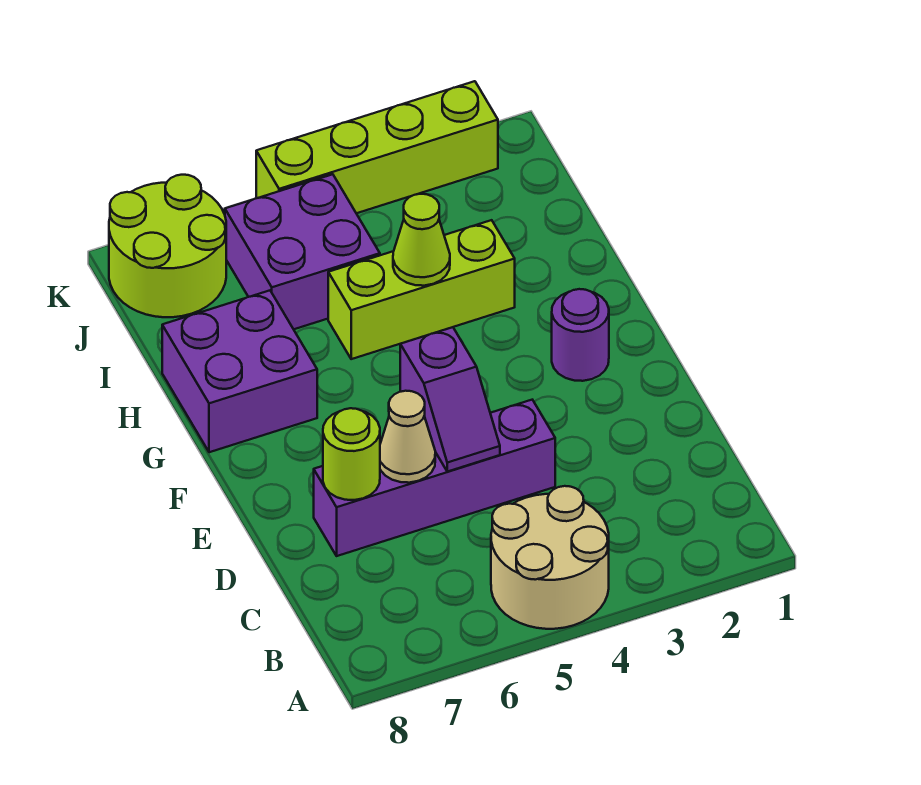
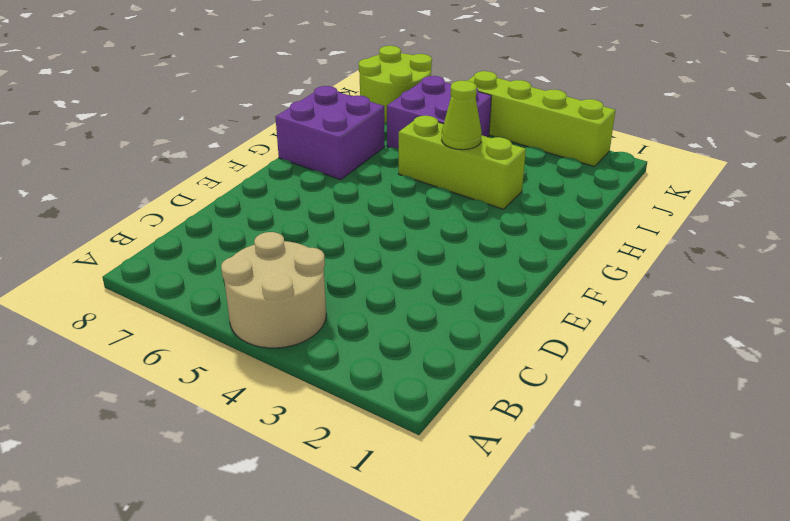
none -> purple 1x4 brick [314,400,555,556]
none -> purple 1x1 round brick [552,289,609,381]
none -> purple 1x2 slope [400,327,500,472]

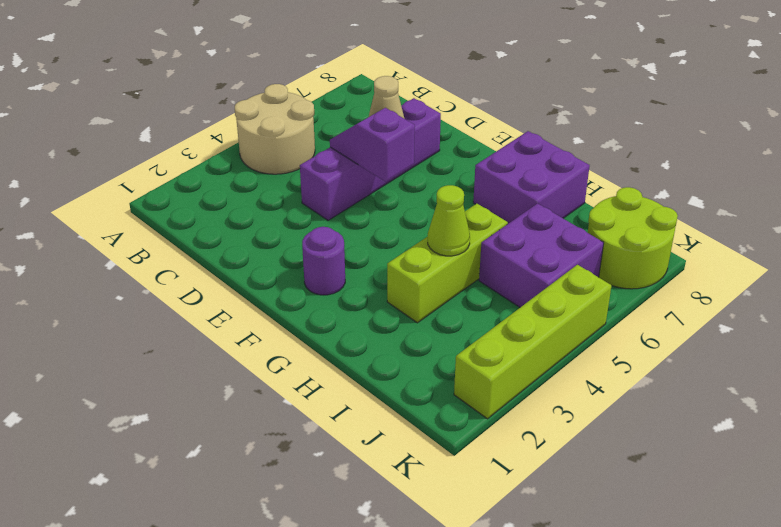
none -> lime 1x1 round brick [323,408,380,500]

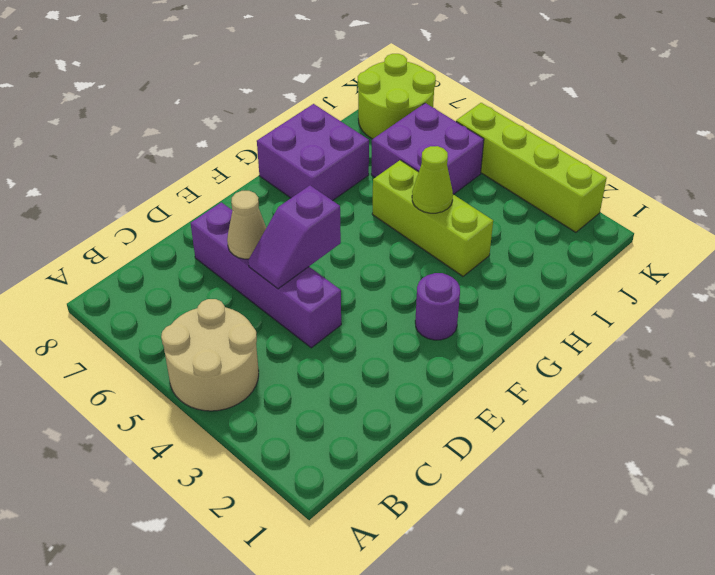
none -> lime 1x1 round brick [323,408,380,500]

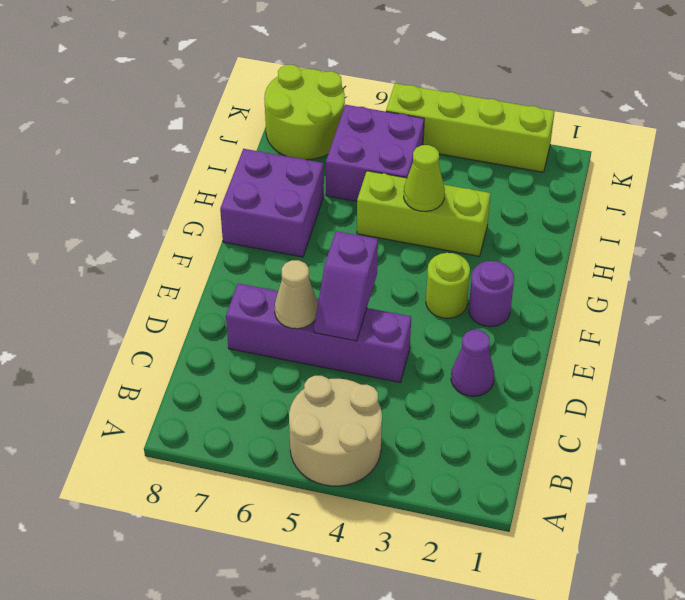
purple 1x1 cone [451,330,494,396] -> none
lime 1x1 round brick [426,253,470,318] -> lime 1x1 round brick moved to [323,408,380,500]

